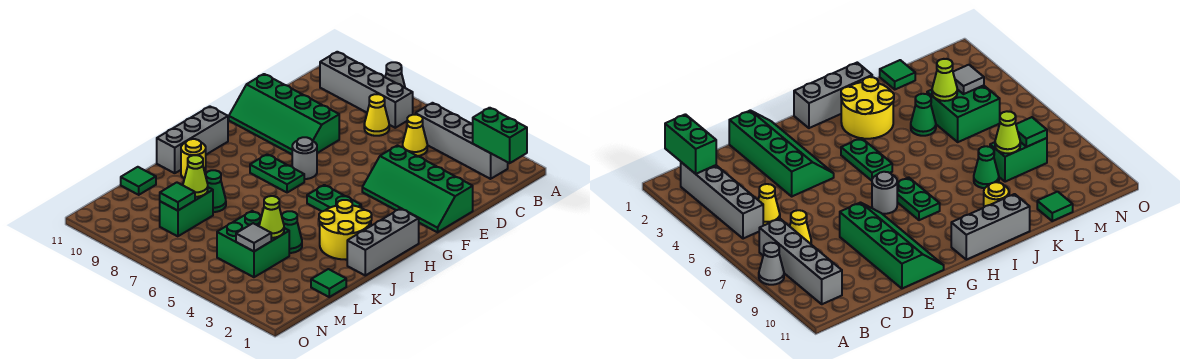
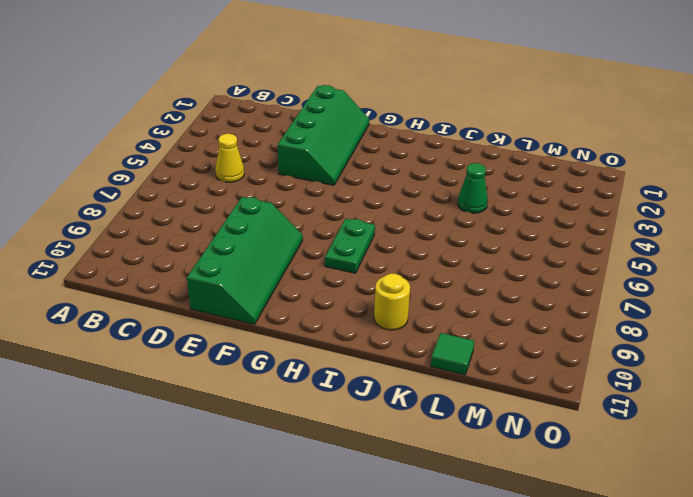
none -> grey 1x1 cone [385,62,405,88]
none -> grey 1x4 brick [415,103,508,179]
none -> grey 1x4 brick [320,52,413,128]

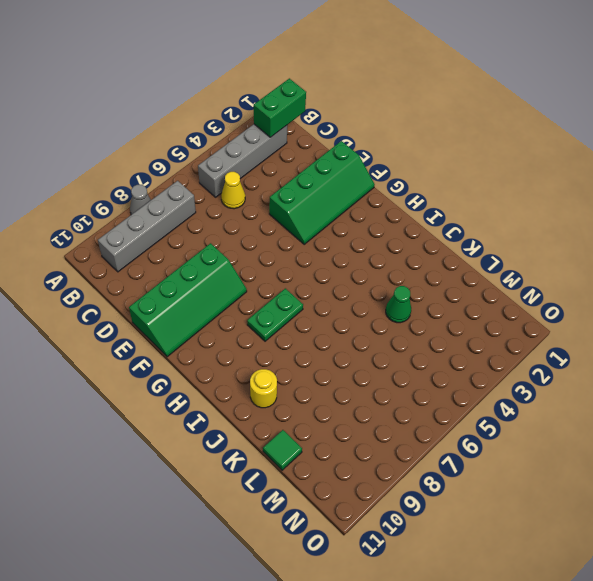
none -> yellow 1x1 cone [364,94,389,136]
none -> grey 1x1 round brick [292,137,317,179]
none -> grey 1x3 brick [347,209,419,275]

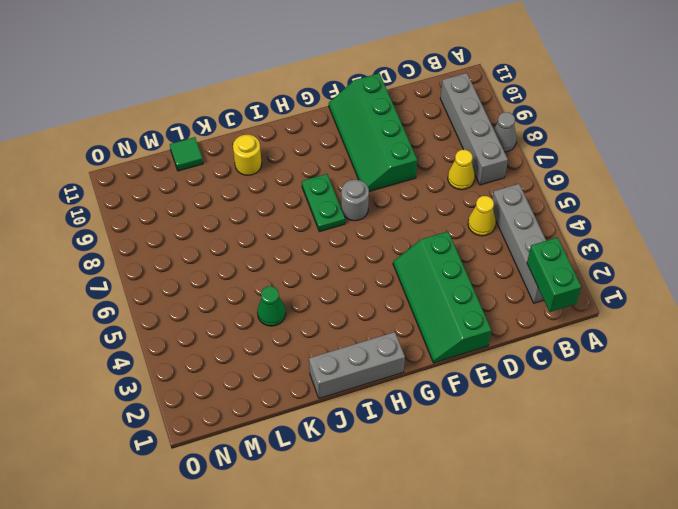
none -> green 1x2 plate [307,185,361,211]
none -> grey 1x3 brick [157,106,228,173]
none -> yellow 2x2 round brick [319,200,372,260]

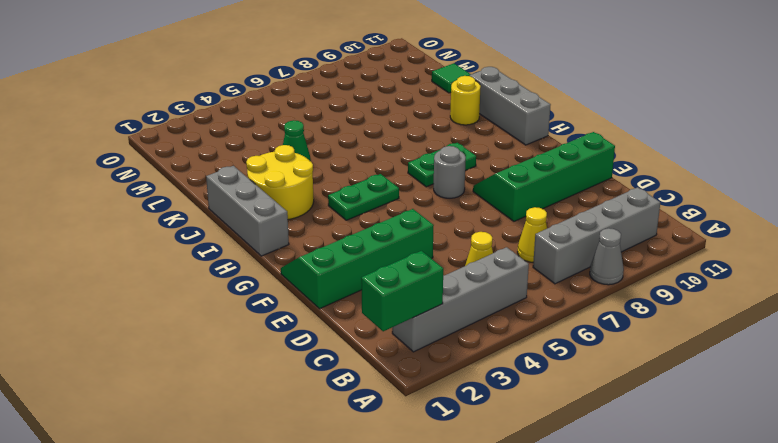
none -> green 1x1 cone [206,170,226,212]
none -> green 1x1 tile [311,269,346,297]
none -> green 2x2 brick [217,211,289,277]

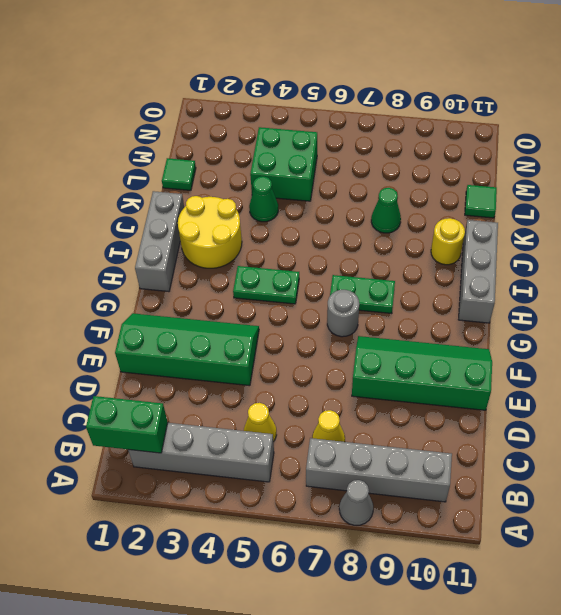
none -> green 1x2 brick [160,187,213,236]
none -> lime 1x1 cone [259,196,284,238]
none -> lime 1x1 cone [183,155,208,197]

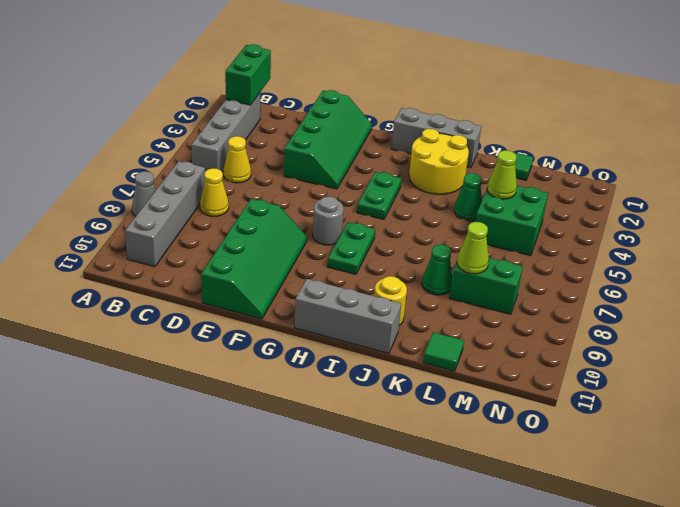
none -> grey 1x1 tile [236,223,271,251]
none -> green 1x1 tile [160,182,195,211]

